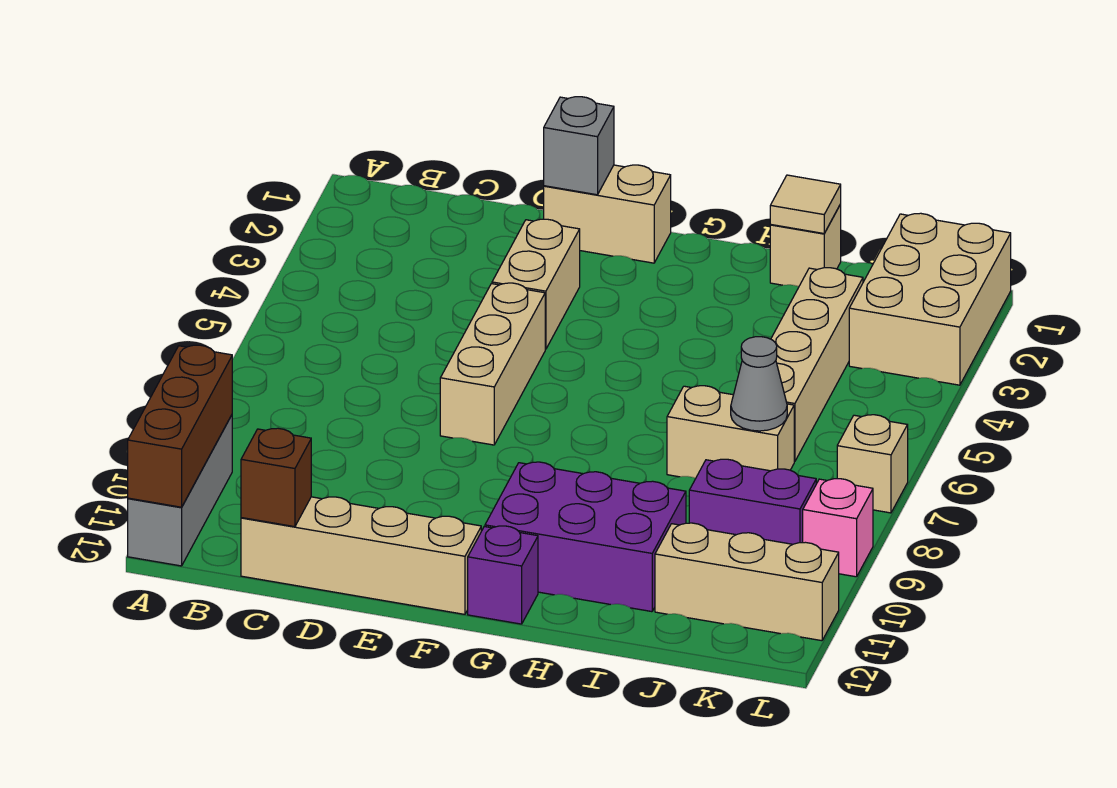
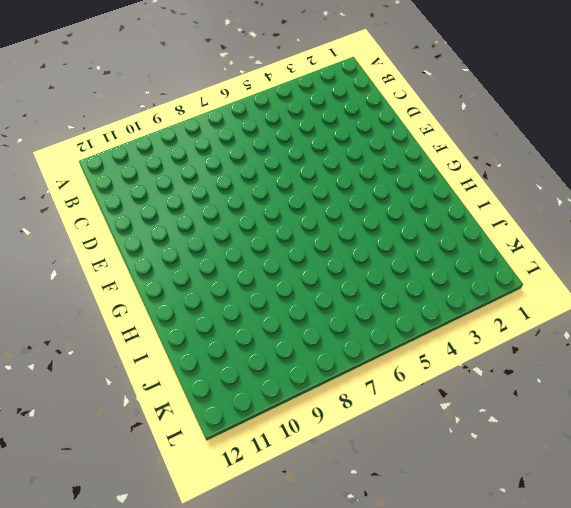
none -> grey 1x3 brick [128,415,232,566]
none -> tan 1x4 brick [241,497,481,614]
none -> tan 1x2 brick [544,165,671,263]

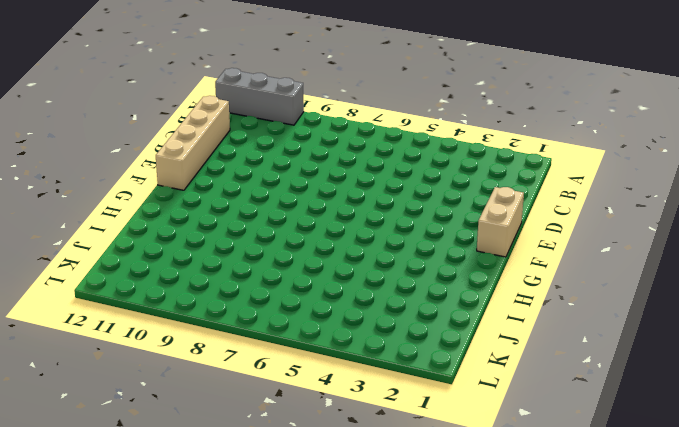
none -> tan 1x2 brick [492,219,580,349]
none -> tan 1x3 brick [440,283,545,445]
none -> purple 2x3 brick [485,462,686,612]

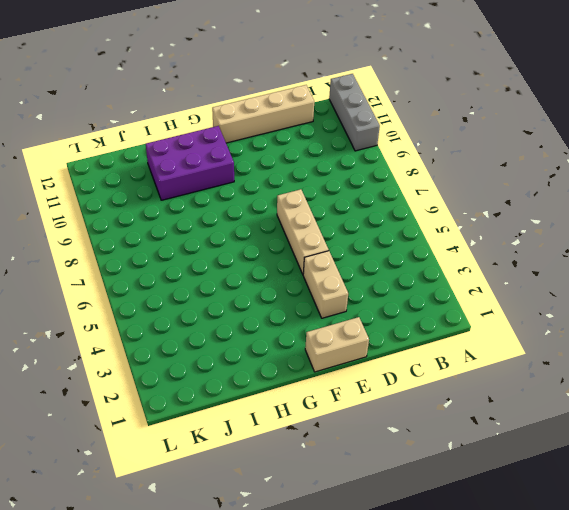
none -> purple 1x1 brick [468,526,538,624]
none -> tan 1x1 brick [770,204,841,287]
none -> tan 1x2 brick [667,386,794,478]

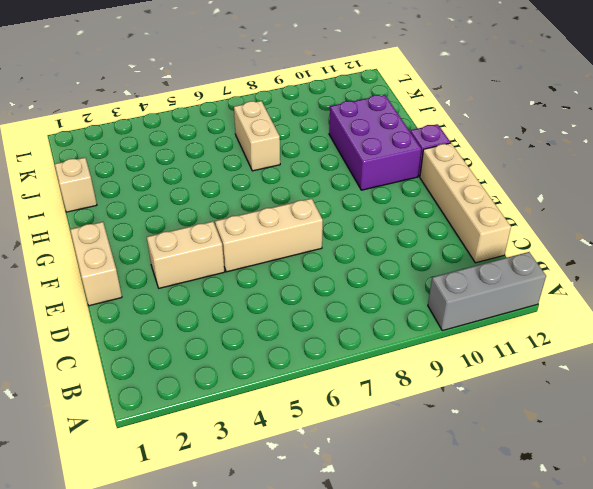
none -> tan 1x4 brick [771,268,863,462]
none -> purple 1x2 brick [689,459,816,544]
none -> tan 1x3 brick [655,523,839,641]

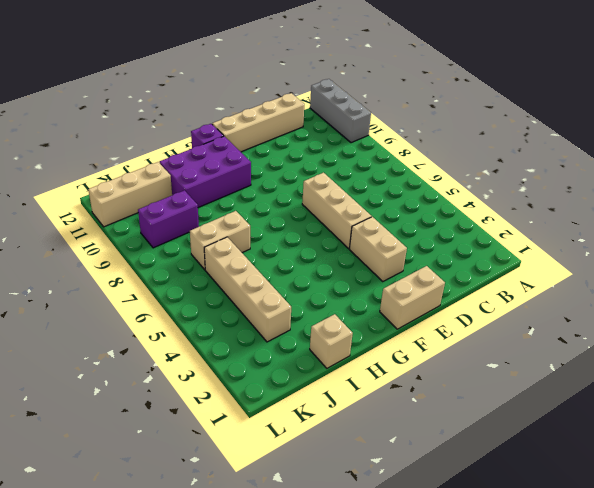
none -> tan 2x3 brick [849,213,1011,385]
none -> tan 1x1 brick [837,415,908,513]
none -> pink 1x1 brick [803,479,873,577]

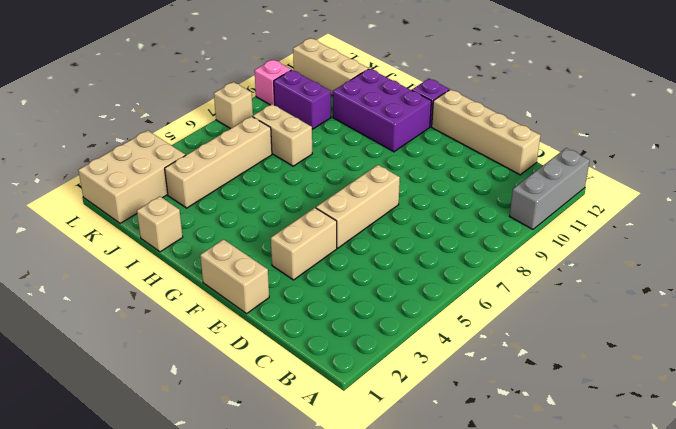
none -> brown 1x3 brick [128,345,232,507]
none -> brown 1x1 brick [241,428,311,527]
none -> grey 1x1 brick [544,97,614,195]

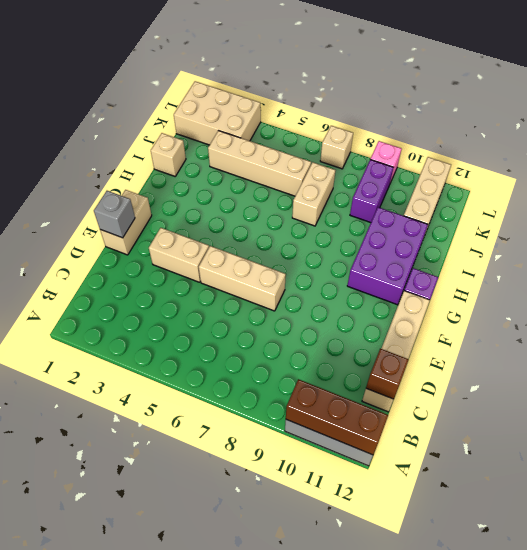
none -> tan 1x1 tile [770,175,841,233]
none -> grey 1x1 cone [731,337,787,431]

